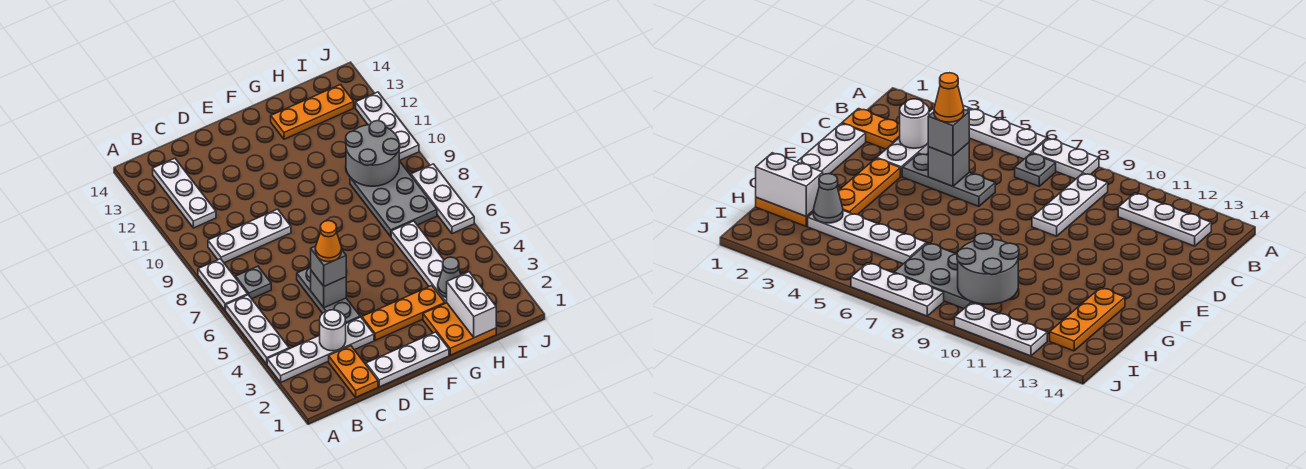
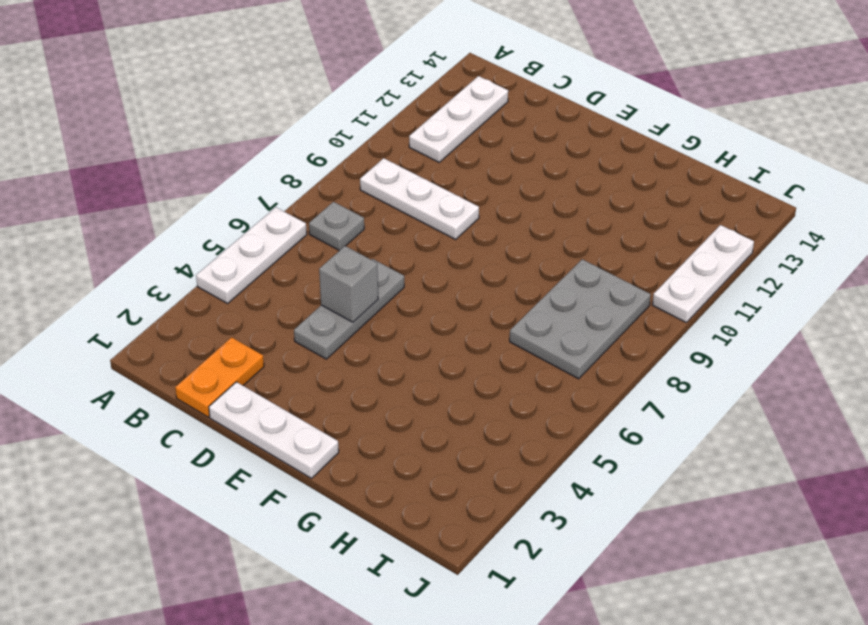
none -> white 1x4 plate [267,317,374,382]
none -> white 1x2 plate [198,259,248,311]
none -> orange 1x3 plate [362,286,445,340]

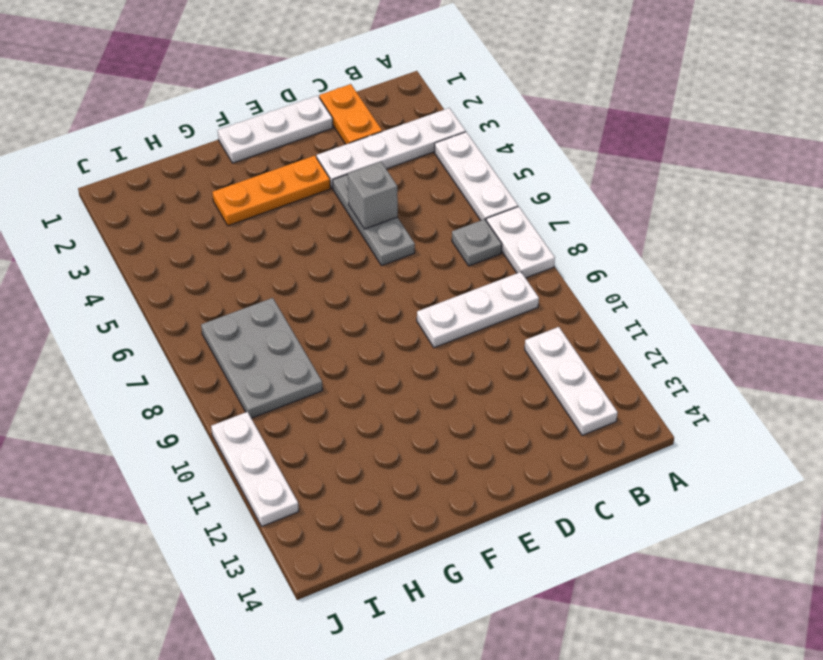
none -> orange 2x2 plate [423,303,496,355]
none -> orange 1x3 plate [271,85,354,139]
none -> white 1x4 plate [391,221,447,303]

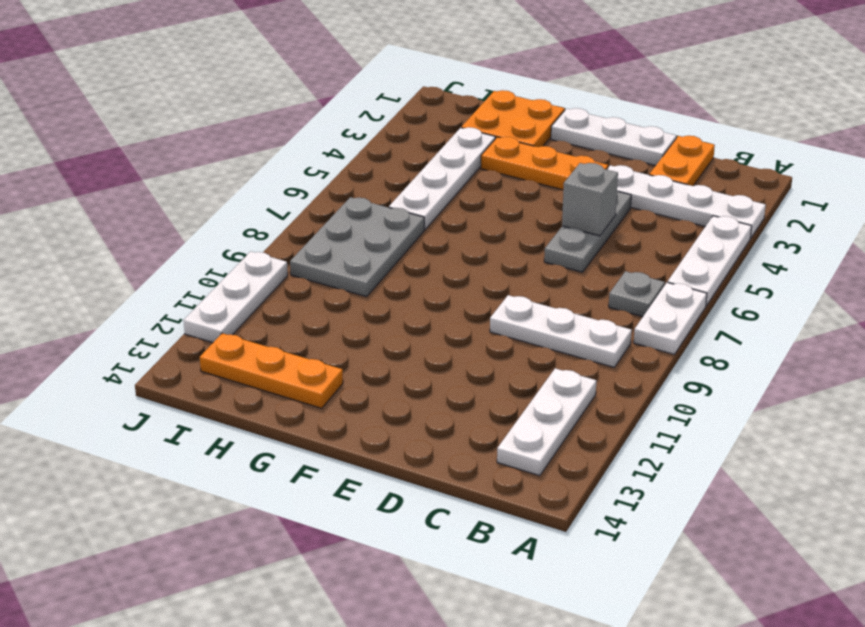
none -> white 1x3 plate [411,164,474,234]
none -> white 1x1 round brick [320,310,346,351]
none -> white 1x2 brick [447,272,496,338]

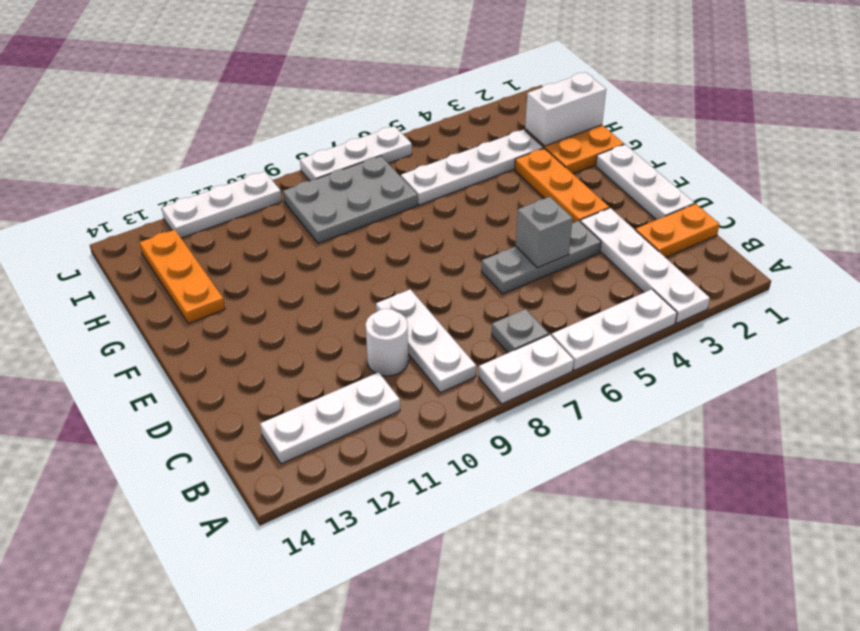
white 1x1 round brick [366,309,408,376] -> white 1x1 round brick moved to [320,310,346,351]
none -> grey 1x1 cone [438,257,461,298]
none -> grey 2x2 round brick [346,121,400,186]
none -> grey 1x1 brick [311,246,346,286]

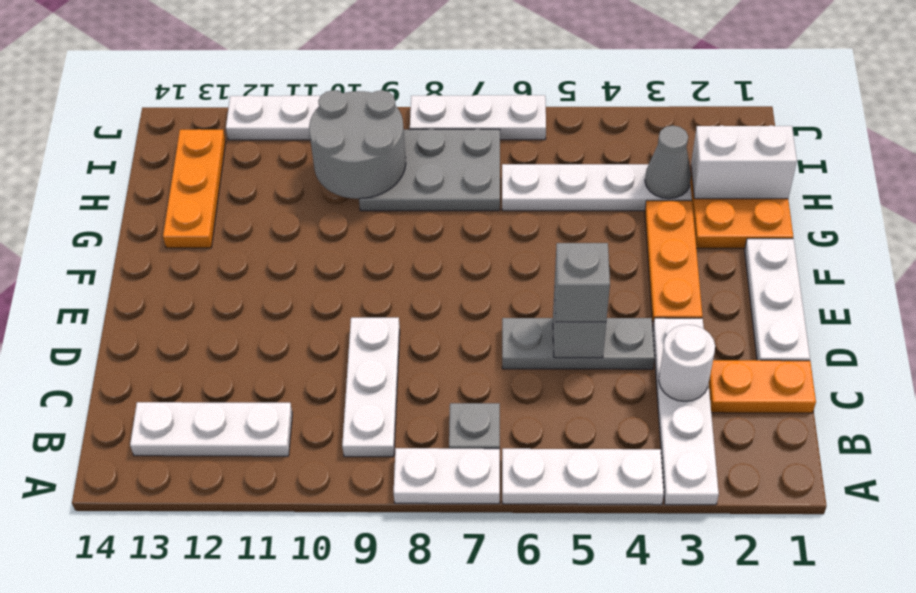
none -> orange 1x1 cone [315,221,341,262]

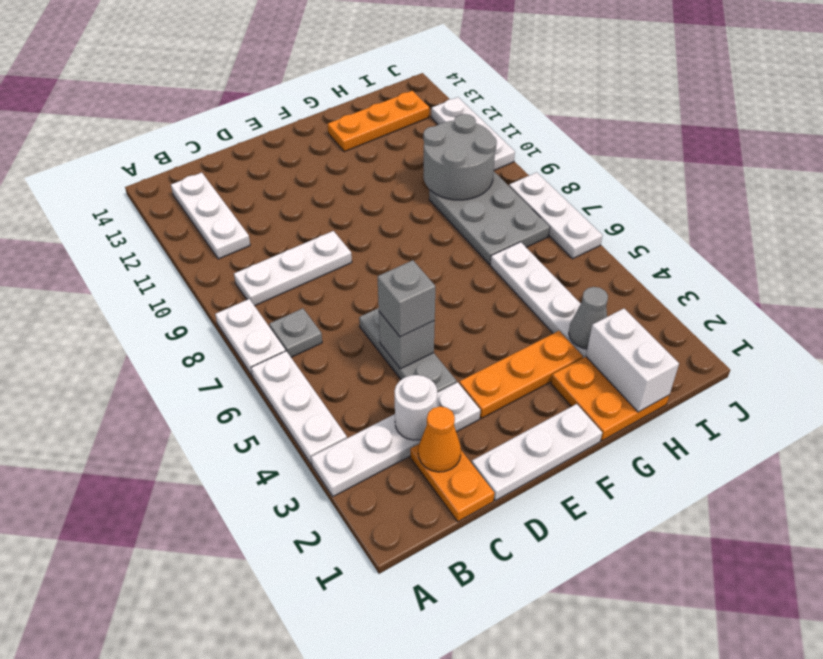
orange 1x1 cone [418,406,461,472] -> orange 1x1 cone moved to [315,221,341,262]

